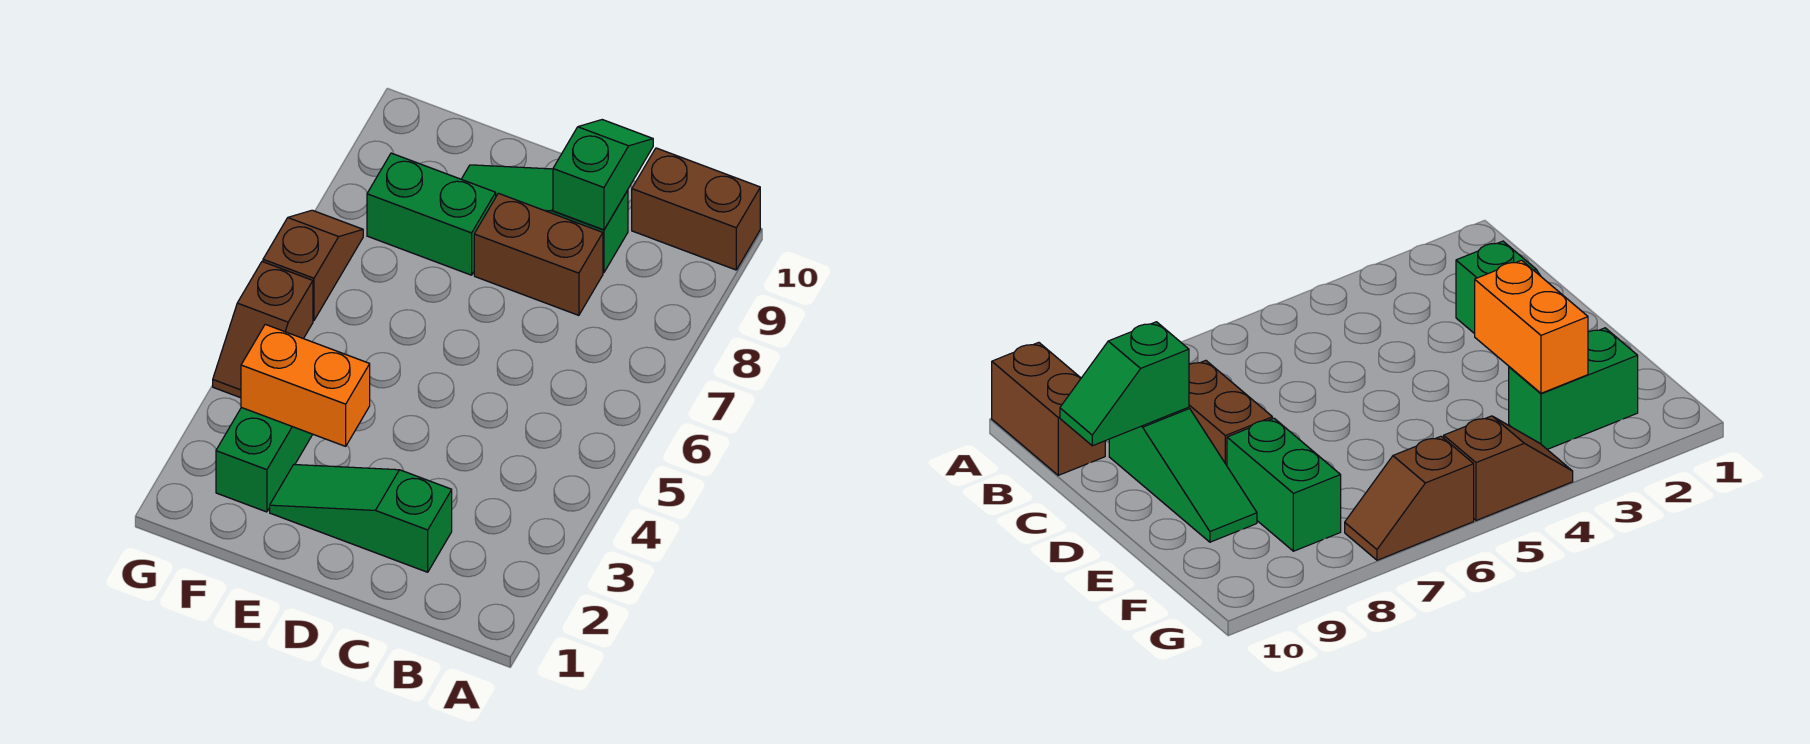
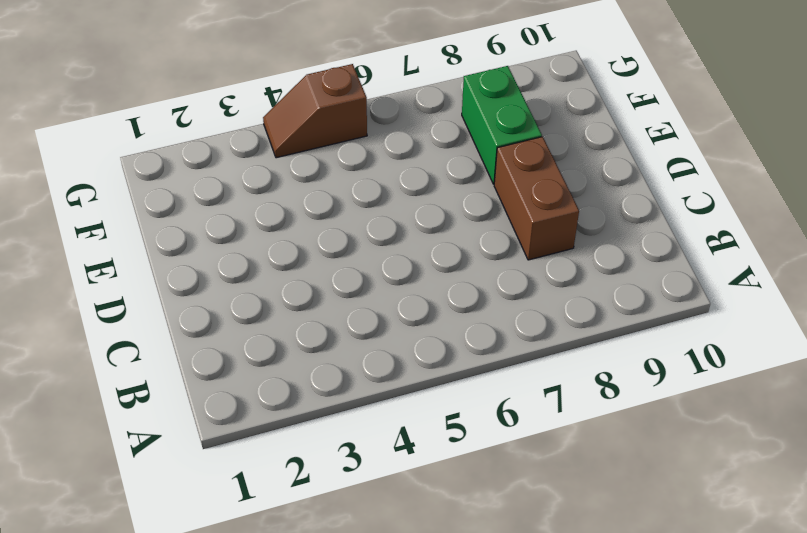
none -> brown 1x2 brick [632,148,760,270]
none -> green 1x3 slope [270,465,452,572]

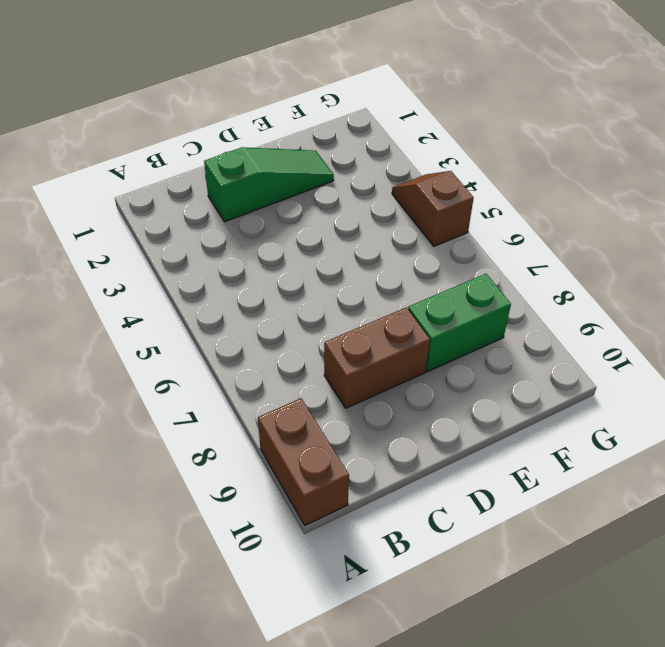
brown 1x2 brick [258,398,349,525] -> brown 1x2 brick turned to [632,148,760,270]
none -> green 1x3 slope [462,165,628,273]
none -> green 1x2 brick [216,408,313,512]

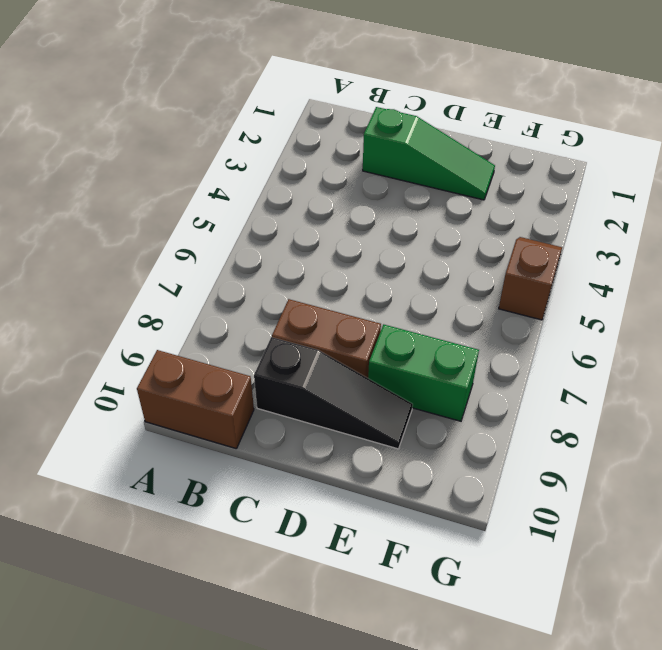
black 1x3 slope [254,337,413,449] -> green 1x3 slope [462,165,628,273]
none -> green 1x2 brick [216,408,313,512]
none -> brown 1x2 slope [263,210,363,321]

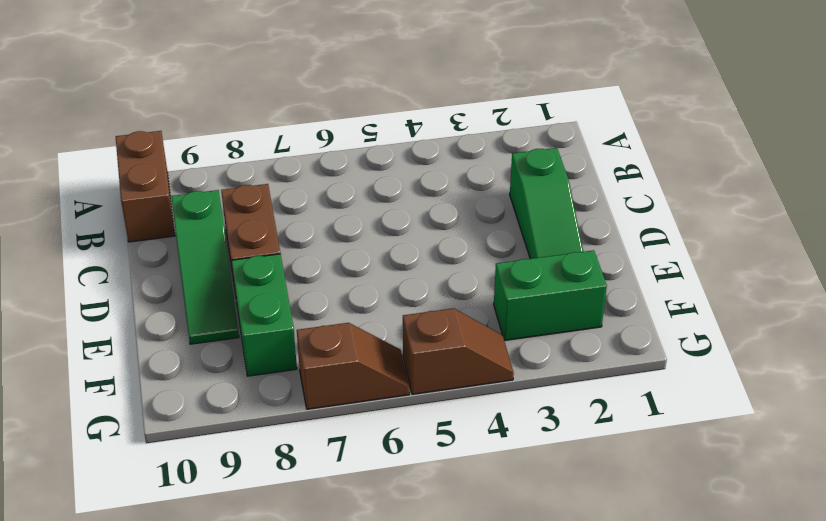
brown 1x2 slope [297,323,409,409] -> brown 1x2 slope turned to [263,210,363,321]
none -> green 1x2 slope [553,120,653,230]
none -> orange 1x2 brick [241,324,370,446]

